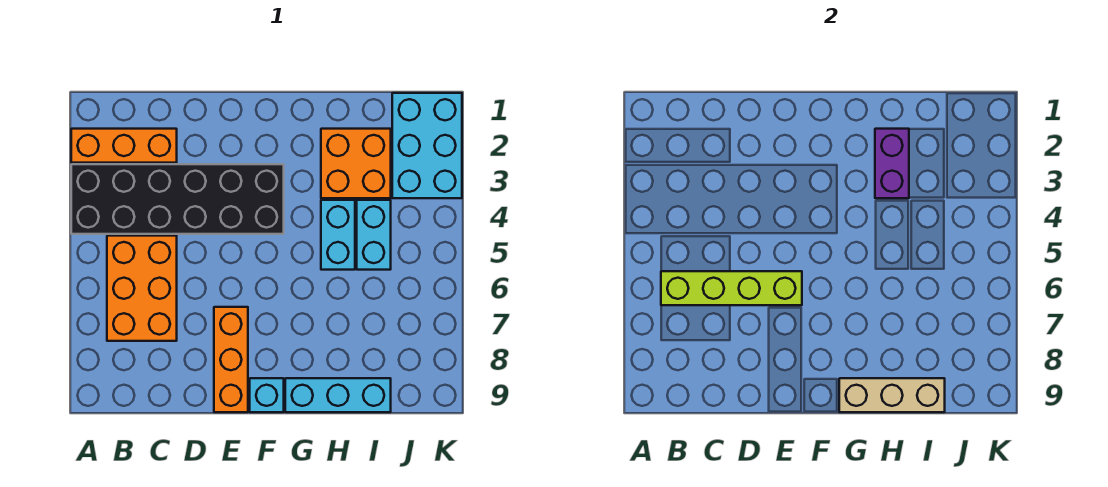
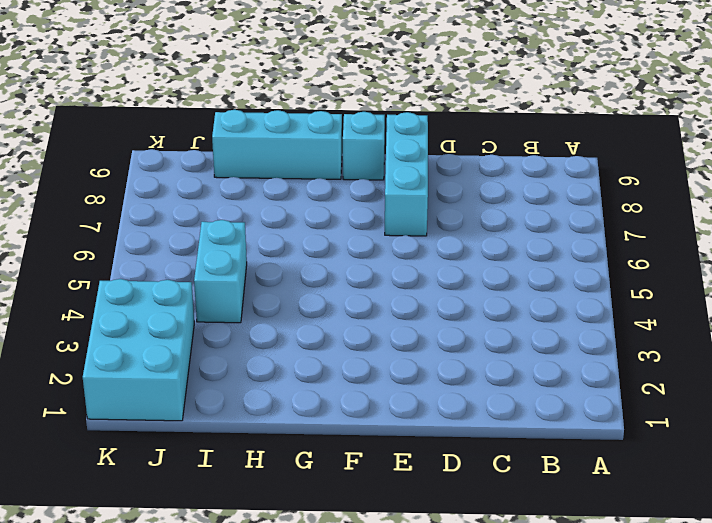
cyan 1x3 brick [385,112,428,236] -> orange 1x3 brick [214,307,248,412]
none -> orange 1x3 brick [71,129,177,163]
none -> black 2x6 brick [71,164,284,234]
none -> orange 2x3 brick [107,236,177,341]

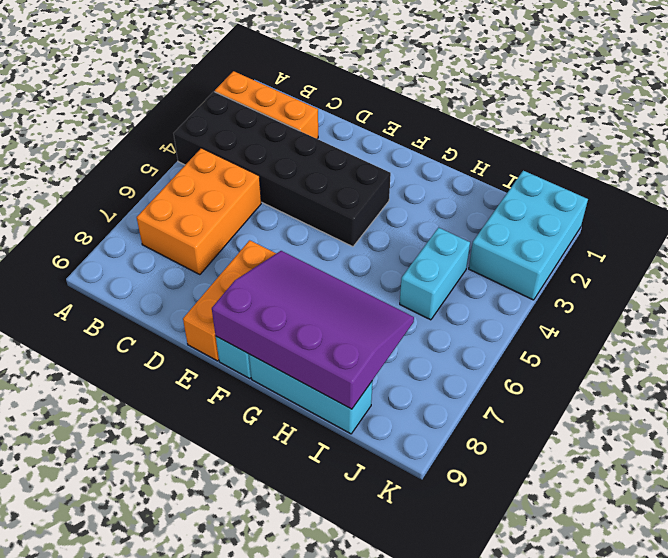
purple 3x4 slope [212,251,414,409] -> tan 1x3 brick [839,378,945,412]
none -> orange 2x2 brick [321,129,391,198]
none -> cyan 1x2 brick [321,200,355,270]
none -> lime 1x4 brick [661,271,802,305]

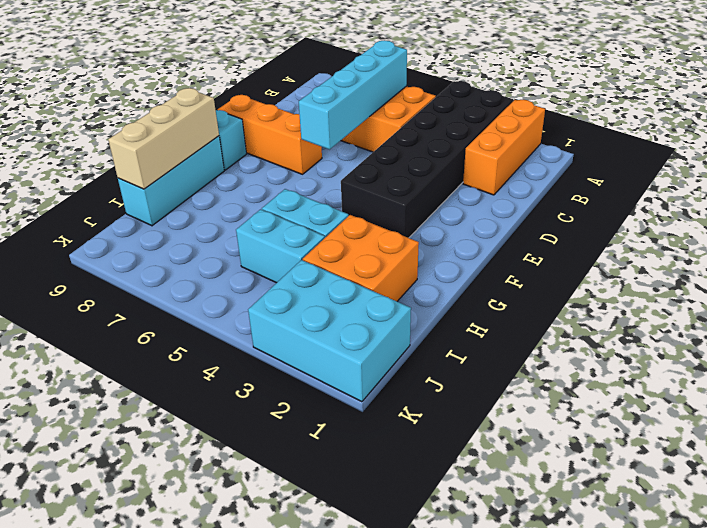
cyan 1x4 brick [299,40,407,149] -> lime 1x4 brick [661,271,802,305]
none -> purple 1x2 brick [875,129,909,198]

